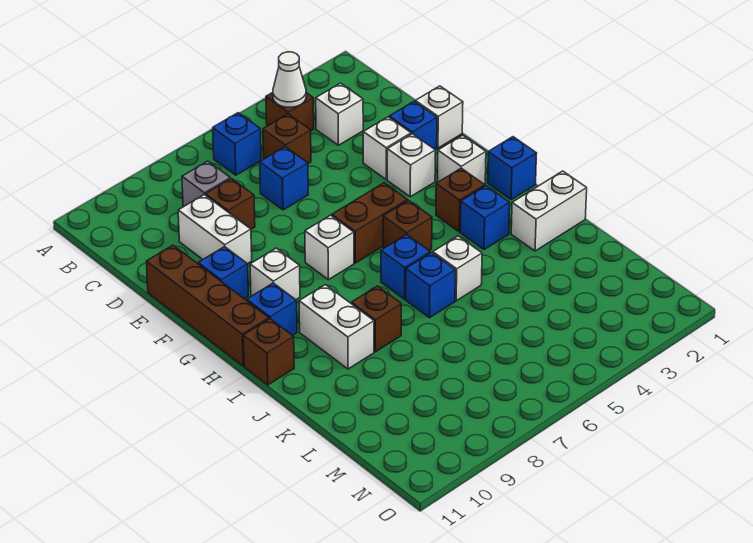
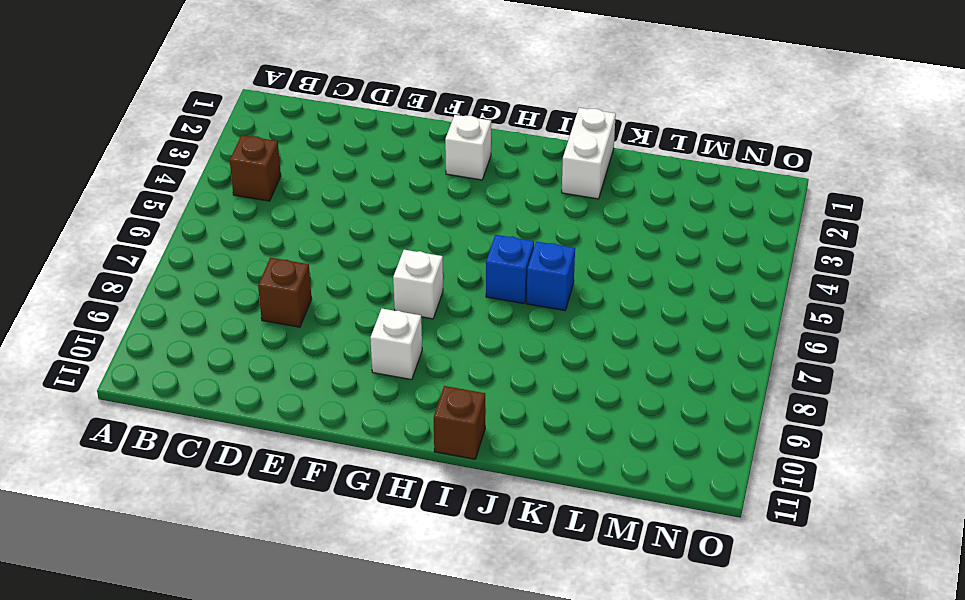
none -> blue 1x1 brick [213,113,261,175]
none -> white 1x1 brick [316,83,363,145]
none -> brown 1x1 brick [263,114,311,163]
none -> grey 1x1 brick [182,161,230,207]

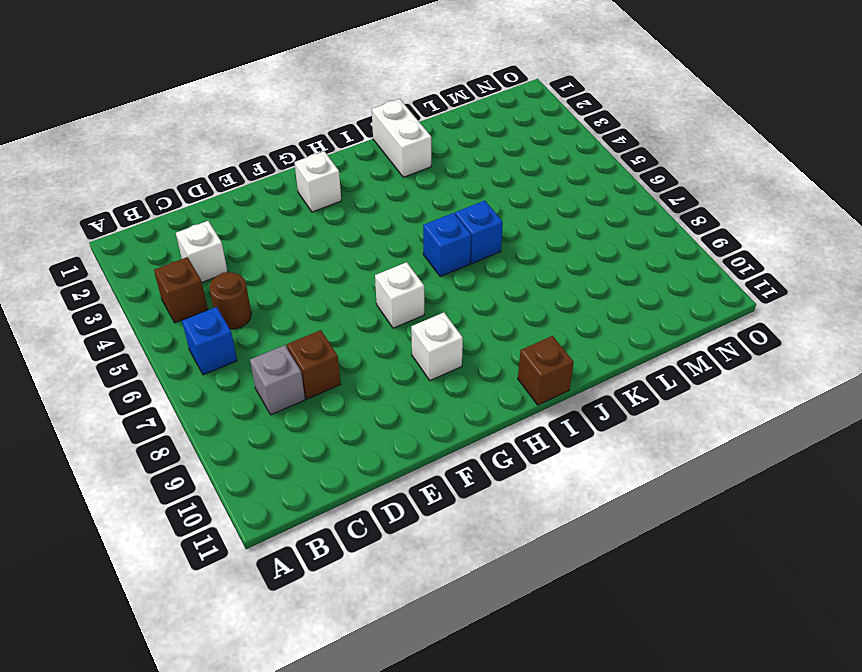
brown 1x1 round brick [209,272,251,329] -> brown 1x1 brick [263,114,311,163]
none -> blue 1x1 brick [260,147,308,210]
none -> white 1x2 brick [178,195,252,264]
none -> white 1x1 brick [415,86,463,148]
none -> blue 1x1 brick [389,101,437,150]

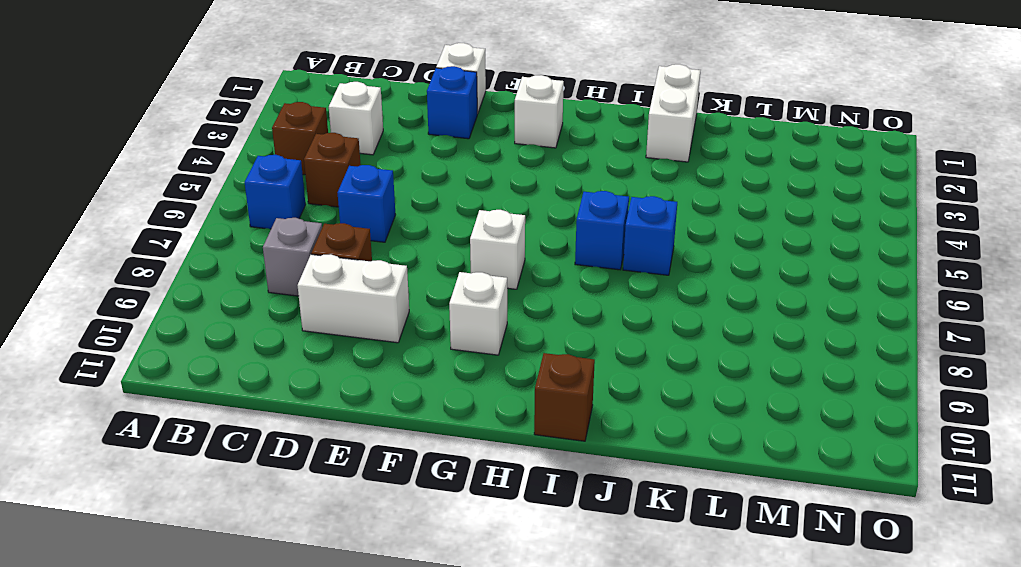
none -> white 1x1 brick [363,117,411,179]
none -> brown 1x4 brick [146,245,269,366]
none -> white 1x1 brick [387,134,435,197]
none -> blue 1x1 brick [198,247,248,298]

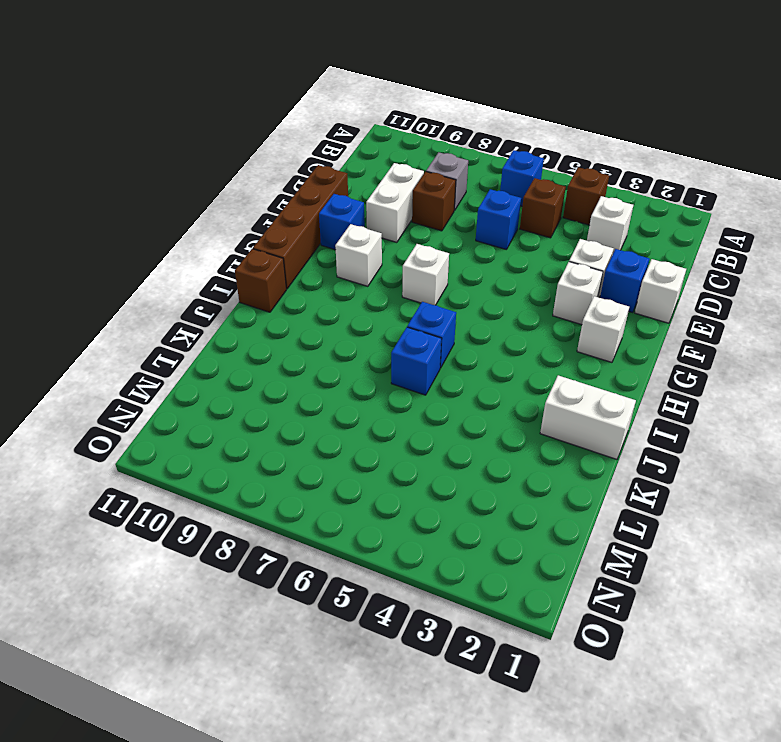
none -> brown 1x2 brick [332,183,407,263]
none -> blue 1x1 brick [488,137,537,200]
none -> brown 1x1 brick [436,168,485,232]
none -> brown 1x1 brick [383,200,432,251]

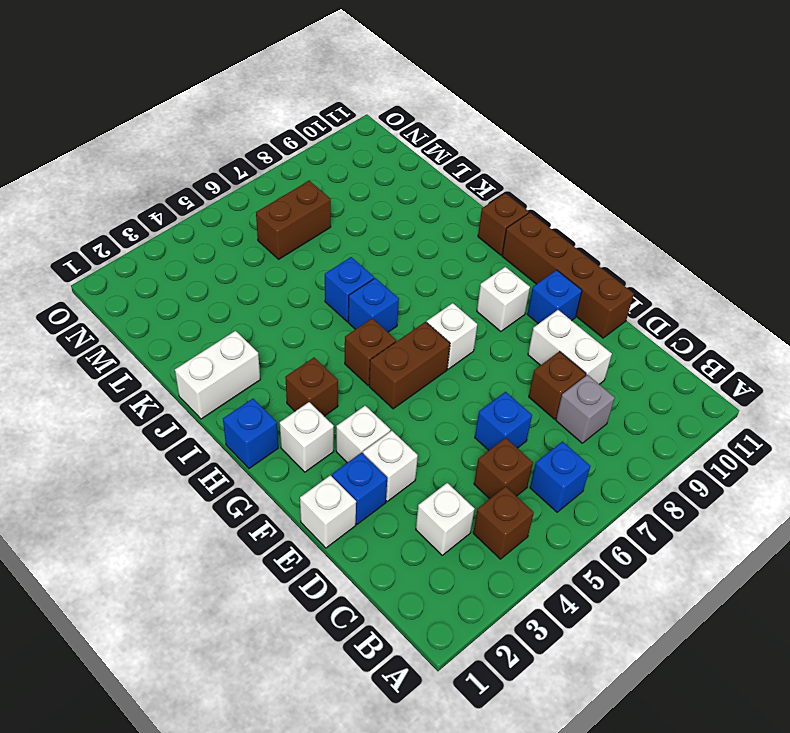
brown 1x2 brick [256,181,331,259] -> none
none -> blue 1x1 brick [247,283,297,335]
none -> blue 1x1 brick [460,186,510,250]
none -> white 1x2 brick [299,285,374,369]
none -> white 1x1 brick [433,236,482,301]

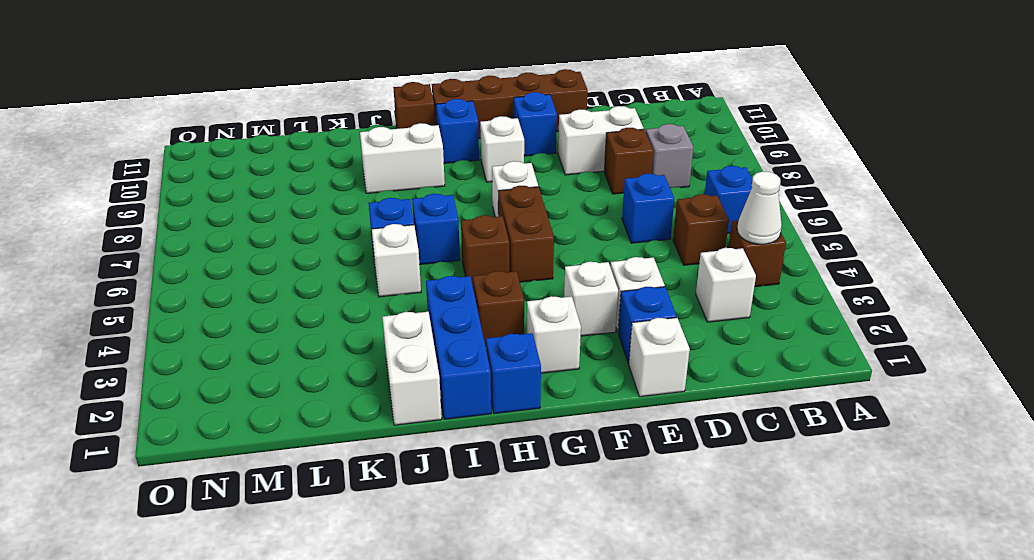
blue 1x3 brick [426,276,491,419] -> blue 1x1 brick [460,186,510,250]
none -> brown 1x1 brick [352,286,401,352]

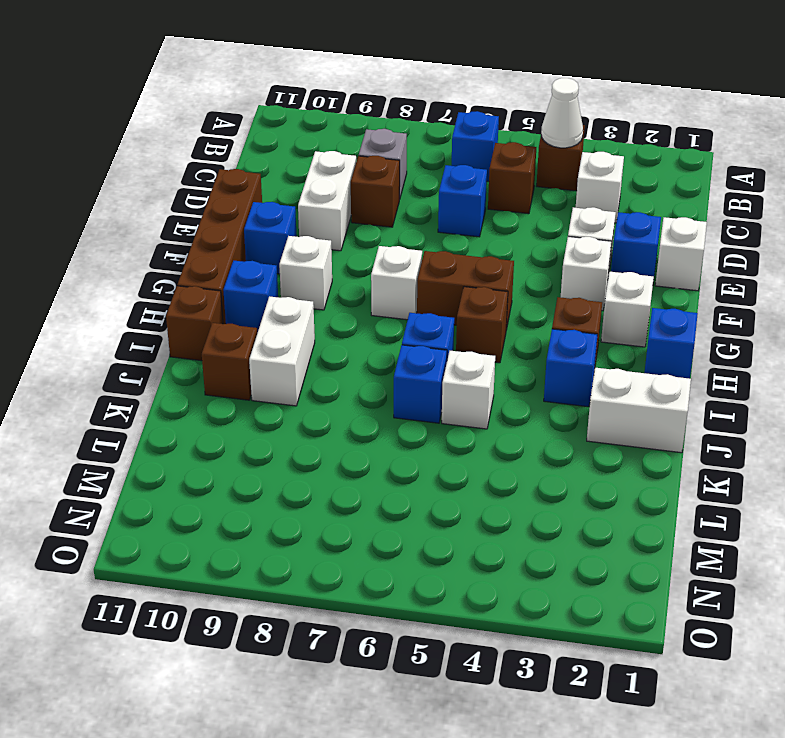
brown 1x1 brick [202,323,257,400] -> brown 1x1 brick moved to [352,286,401,352]

